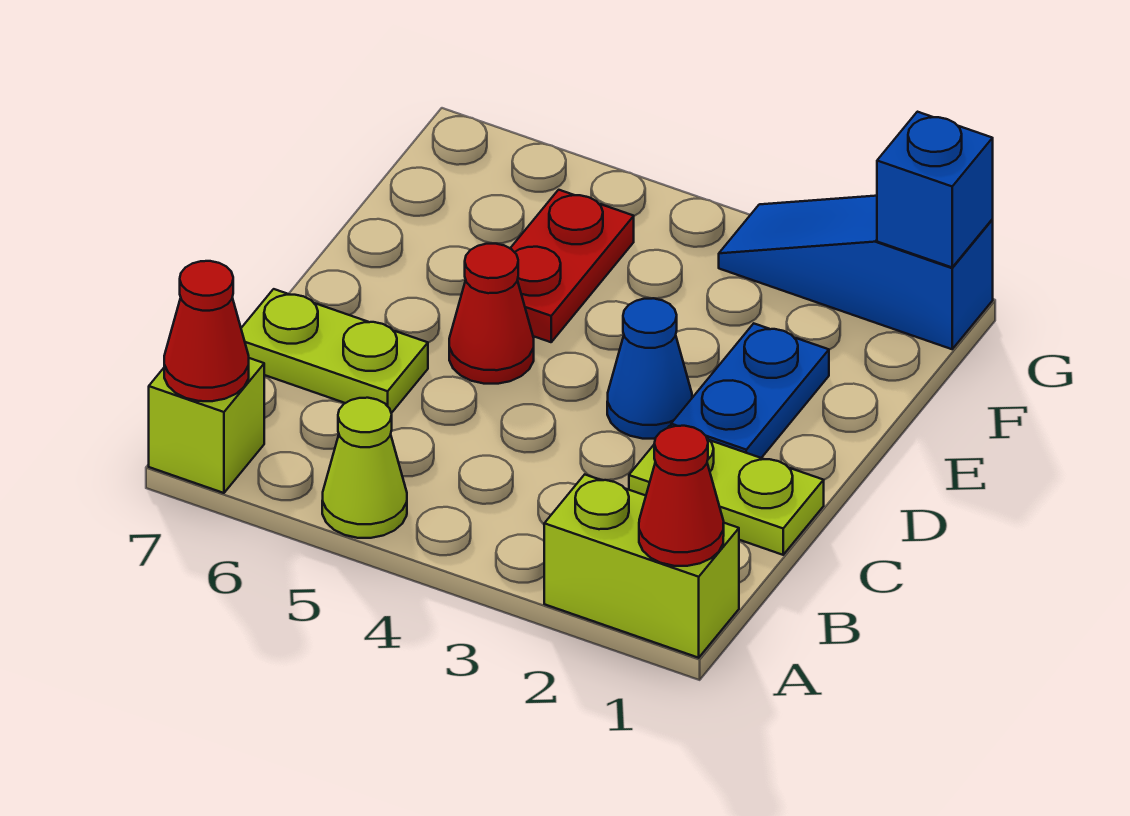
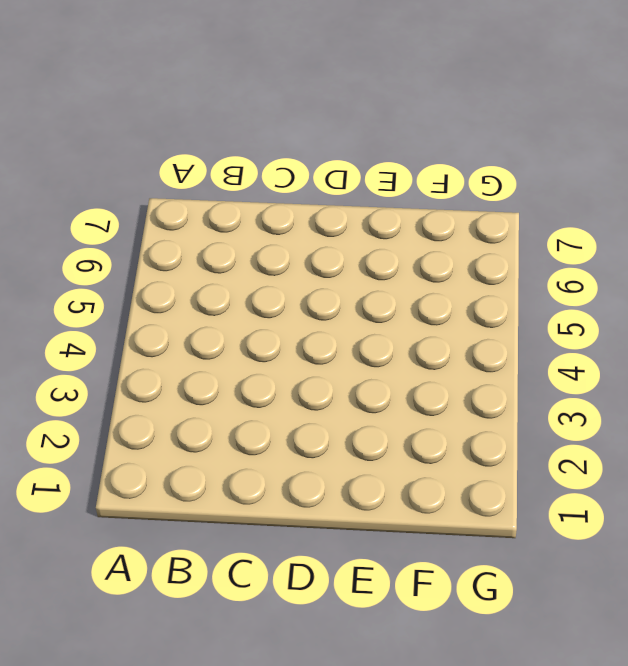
none -> lime 1x2 brick [544,475,739,658]
none -> lime 1x1 cone [322,398,407,538]
none -> lime 1x1 brick [149,358,264,493]

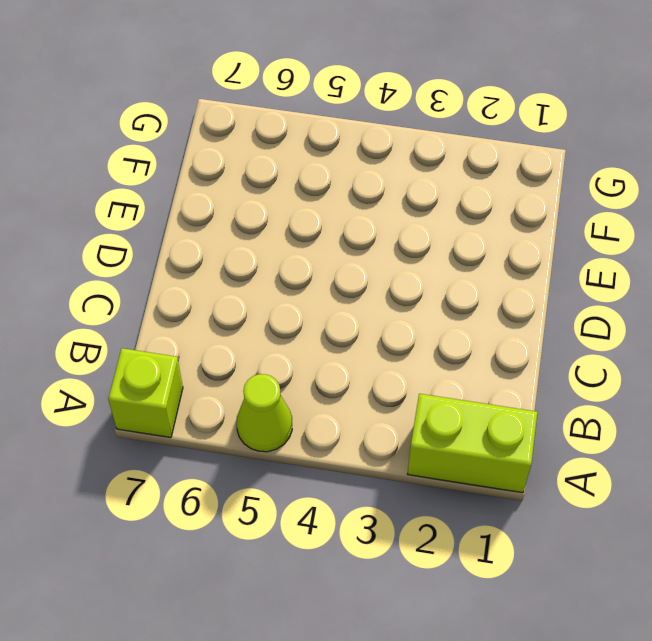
none -> lime 1x2 plate [629,426,824,555]
none -> lime 1x2 plate [241,289,428,413]
none -> blue 1x2 plate [671,324,829,458]

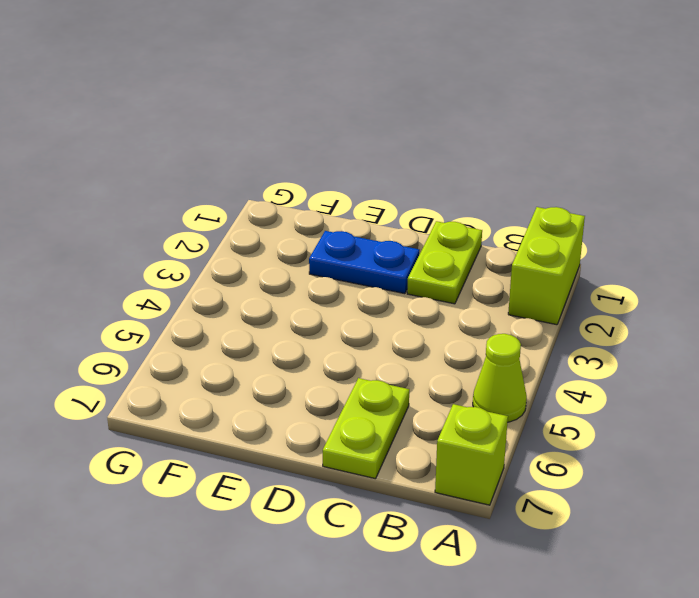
none -> blue 1x1 cone [607,298,692,439]
none -> red 1x1 cone [449,244,534,384]
none -> red 1x2 plate [510,190,634,342]

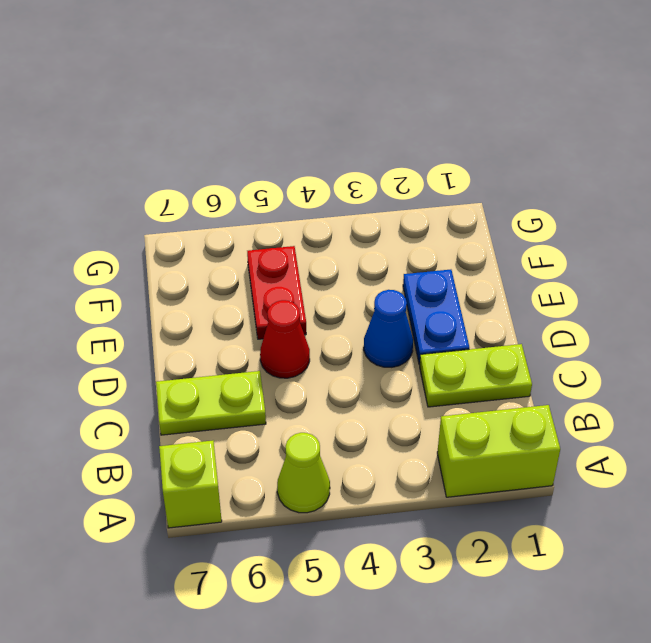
none -> blue 1x3 slope [719,196,993,349]
none -> red 1x1 cone [639,426,724,566]
none -> red 1x1 cone [164,261,249,401]

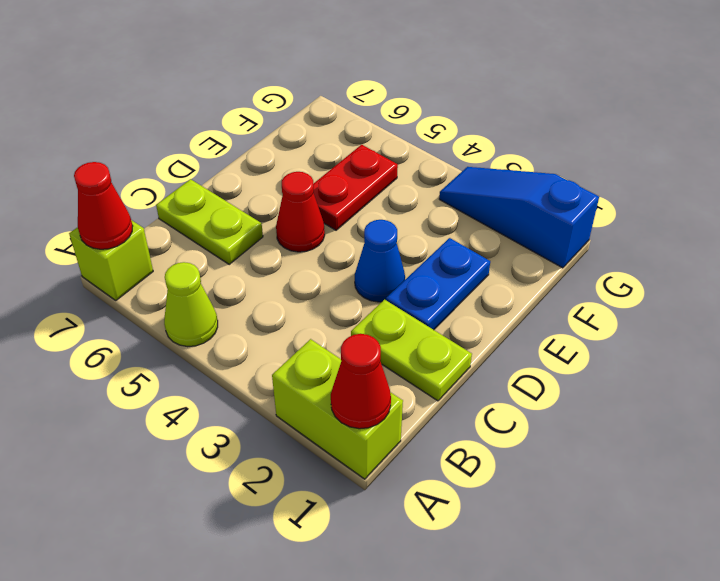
none -> blue 1x1 brick [877,112,993,267]

